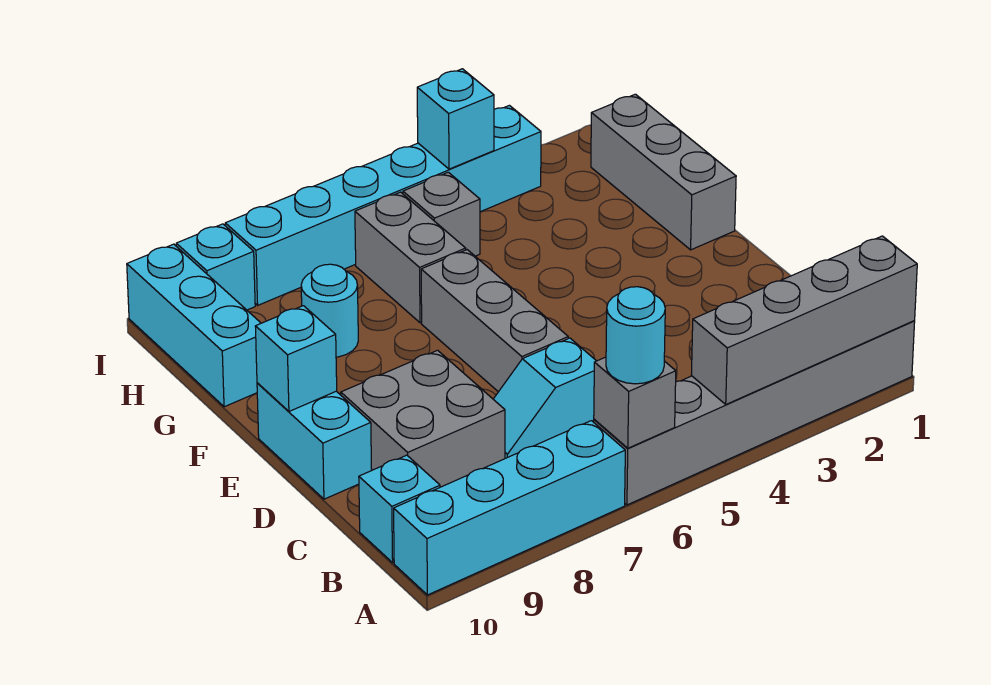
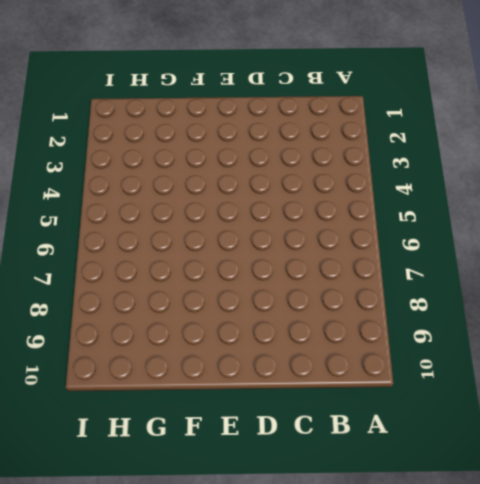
none -> grey 1x6 brick [594,321,915,505]
none -> cyan 1x4 brick [394,421,625,595]
none -> cyan 1x1 brick [359,455,440,563]

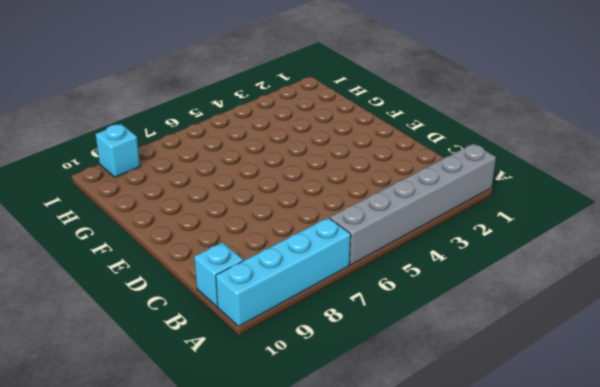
none -> cyan 1x2 slope [493,338,596,458]
none -> grey 2x2 brick [341,350,505,487]
none -> grey 1x3 brick [421,250,568,392]

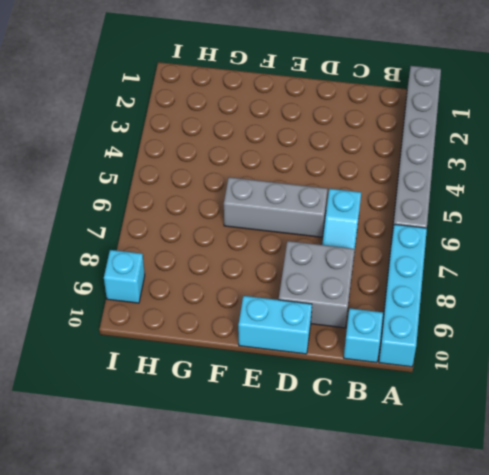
none -> grey 1x3 brick [591,94,736,250]
none -> grey 1x2 brick [355,192,466,323]
none -> cyan 1x1 round brick [301,264,358,357]

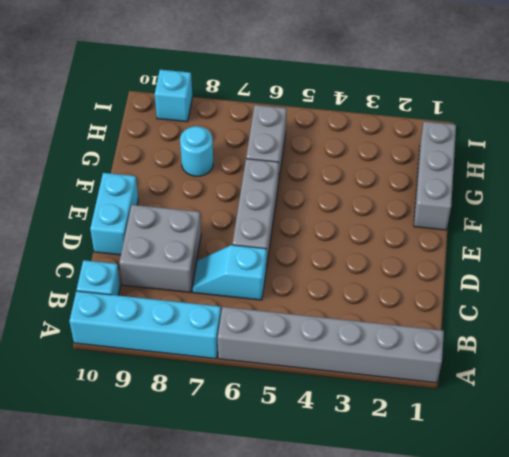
none -> cyan 1x3 brick [127,244,261,407]
none -> grey 1x1 brick [403,172,480,256]
none -> cyan 1x6 brick [225,105,541,305]

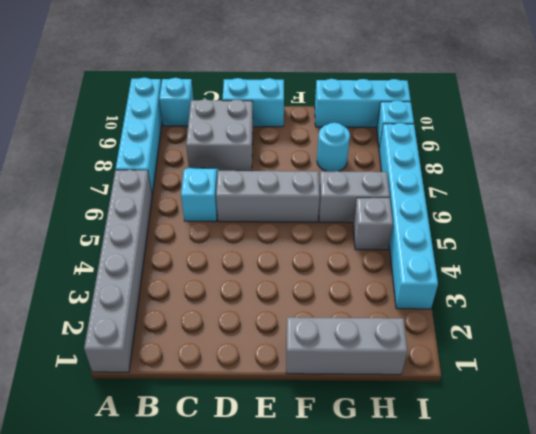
none -> grey 1x4 brick [691,236,917,404]
none -> grey 1x1 brick [594,357,676,448]
none -> cyan 1x1 brick [255,306,337,411]

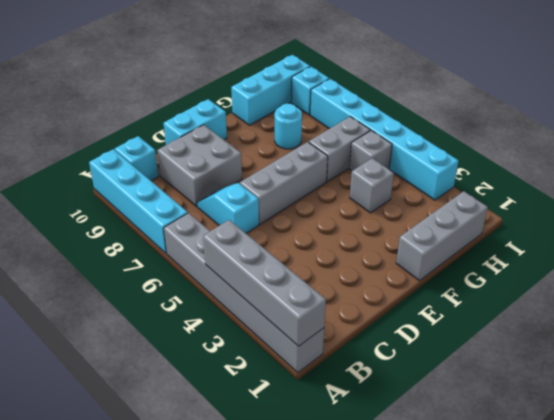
grey 1x1 brick [350,158,394,213] -> grey 1x1 brick moved to [594,357,676,448]
none -> cyan 1x1 brick [255,306,337,411]
none -> cyan 1x1 brick [417,69,494,169]
none -> cyan 1x1 round brick [606,287,665,384]

